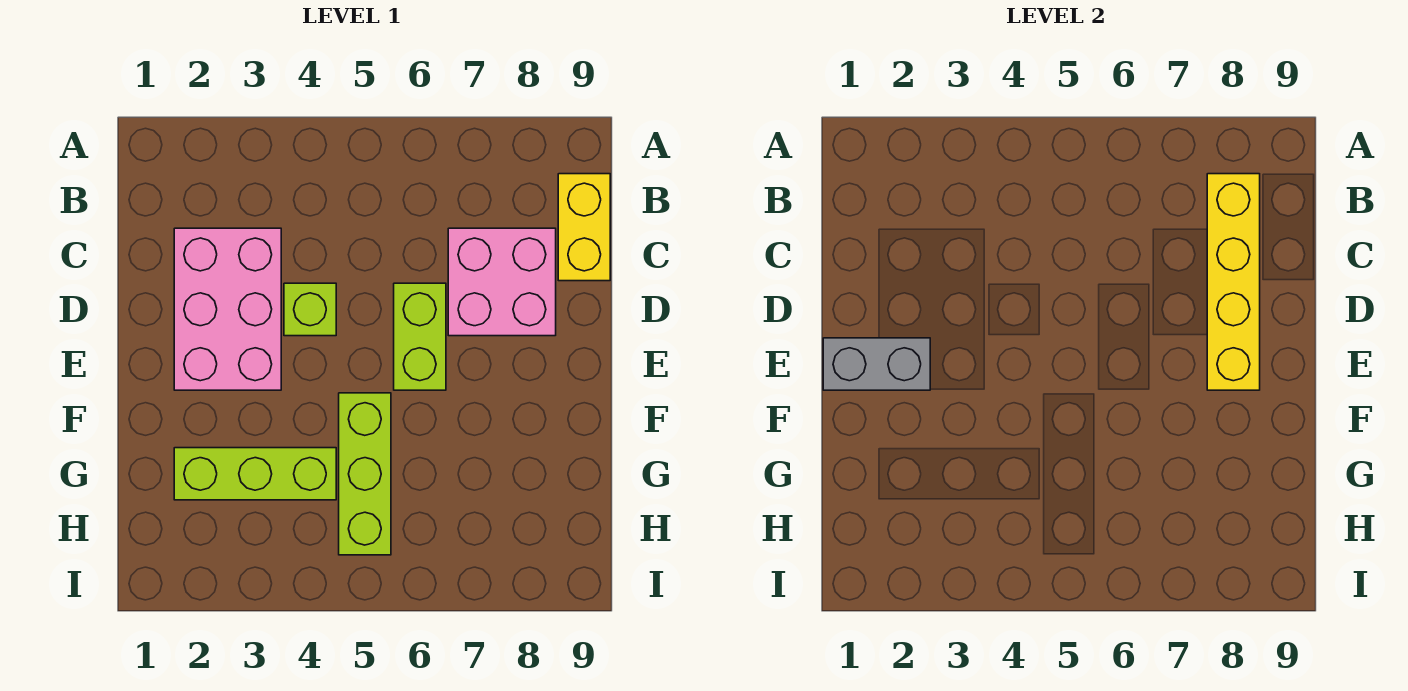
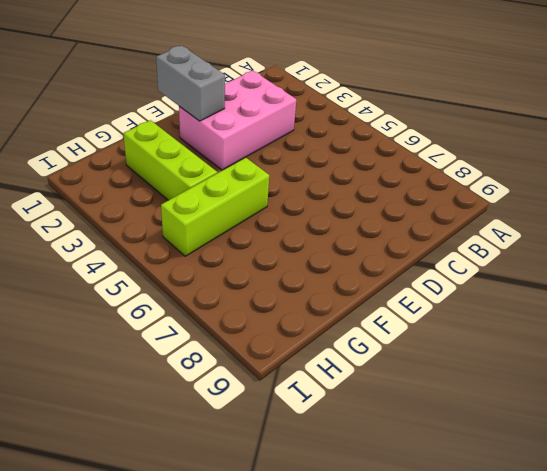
none -> yellow 1x2 brick [558,174,610,281]
none -> pink 2x2 brick [448,228,556,336]

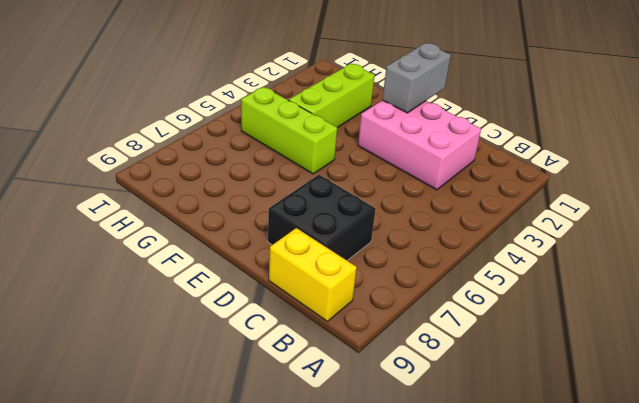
black 2x2 brick [268,175,376,260] -> pink 2x2 brick [448,228,556,336]
none -> lime 1x1 brick [284,283,336,336]
none -> lime 1x2 brick [394,283,446,390]

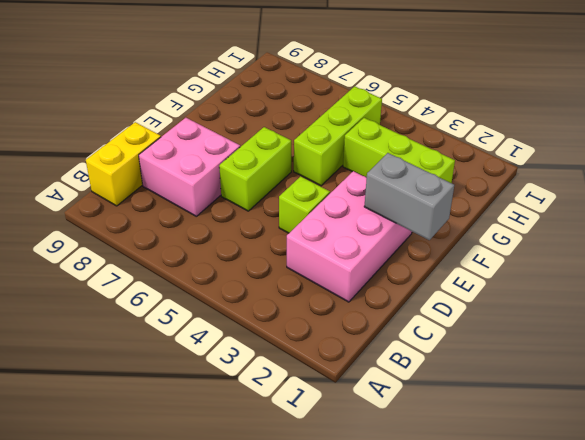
none -> yellow 1x4 brick [1207,174,1260,390]

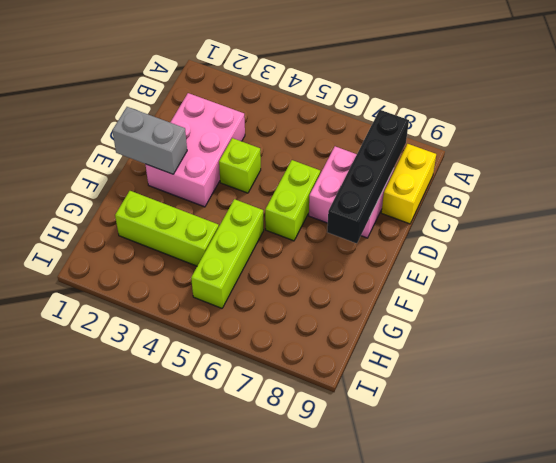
black 1x4 brick [327,110,409,244] -> yellow 1x4 brick [1207,174,1260,390]

